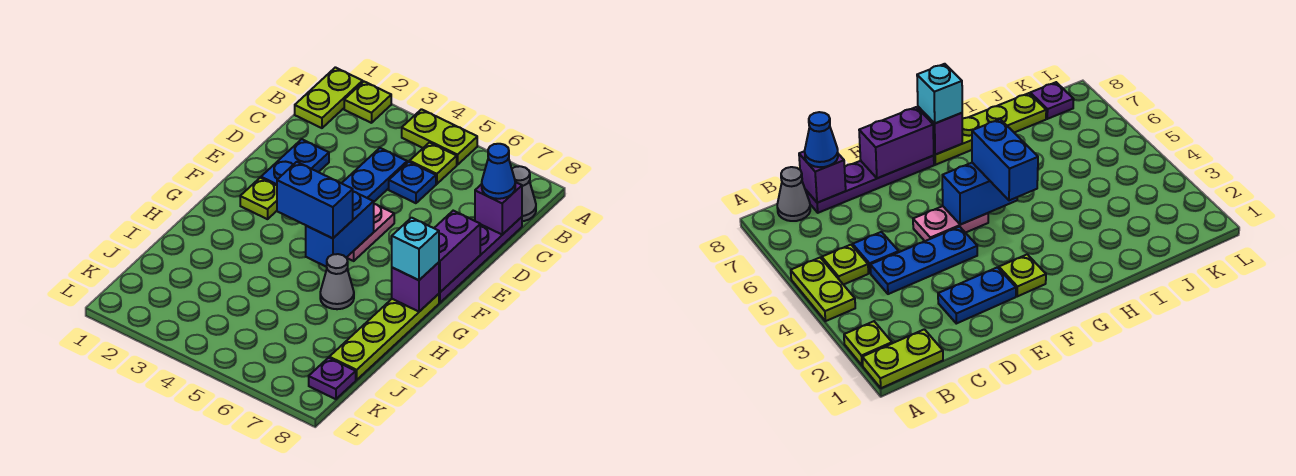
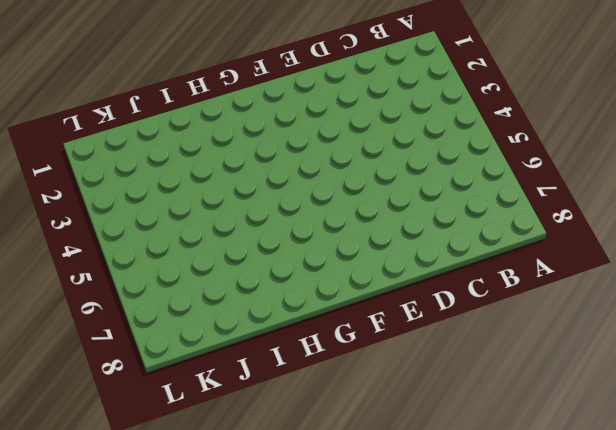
none -> lime 1x2 plate [295,67,363,128]
none -> lime 1x1 plate [344,82,391,123]
none -> lime 1x2 plate [402,109,477,165]

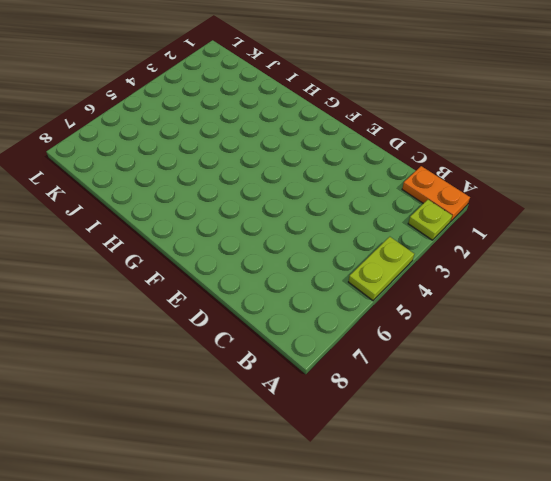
orange 1x2 plate [402,166,470,222] -> lime 1x2 plate [295,67,363,128]
none -> lime 1x1 plate [410,143,457,184]
none -> grey 1x1 cone [512,166,536,221]
none -> blue 1x3 plate [342,148,407,201]

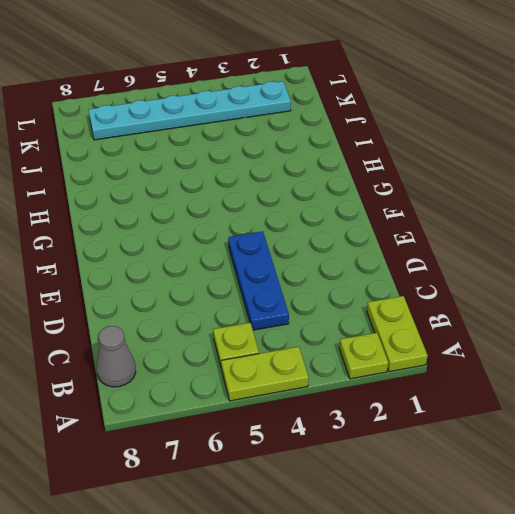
cyan 1x6 plate [89,81,291,140] -> none
none -> blue 1x1 plate [389,162,436,203]
none -> purple 1x4 plate [439,217,522,303]
none -> blue 1x2 plate [261,139,329,186]

